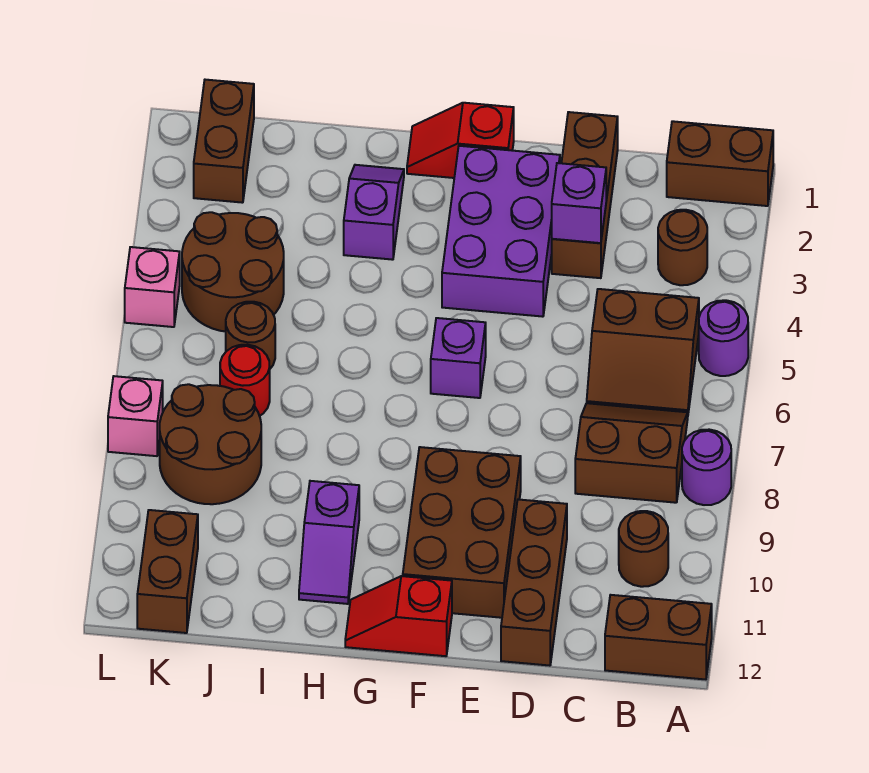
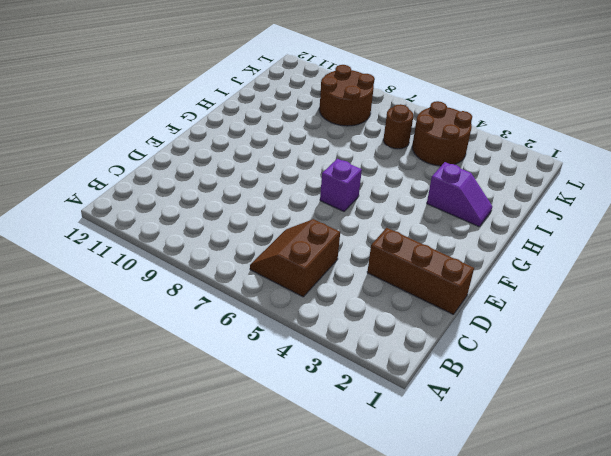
none -> brown 1x2 brick [667,121,773,206]
none -> purple 1x1 round brick [699,300,748,376]
none -> purple 1x1 round brick [682,430,731,505]

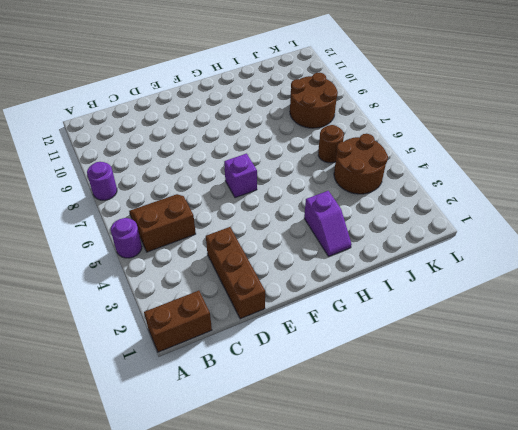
none -> brown 1x2 brick [605,595,712,679]
none -> brown 1x1 round brick [658,210,707,285]
none -> brown 2x2 slope [575,403,688,503]

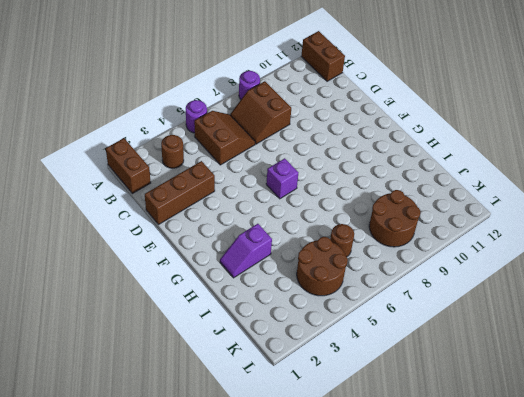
none -> brown 1x1 round brick [619,511,668,587]
none -> brown 1x3 brick [501,499,567,666]
none -> purple 2x3 brick [442,146,560,317]

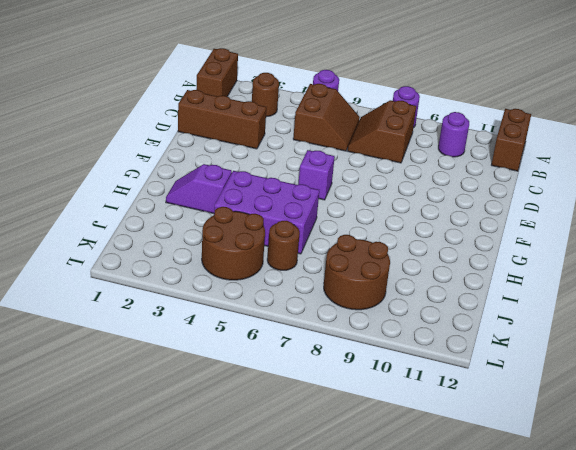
purple 1x1 round brick [438,112,469,157] -> brown 1x1 round brick [619,511,668,587]
purple 2x3 brick [214,171,319,254] -> purple 2x3 brick moved to [442,146,560,317]
none -> brown 1x3 brick [501,499,567,666]
none -> brown 2x3 brick [403,447,521,618]
none -> red 1x2 slope [407,103,514,178]

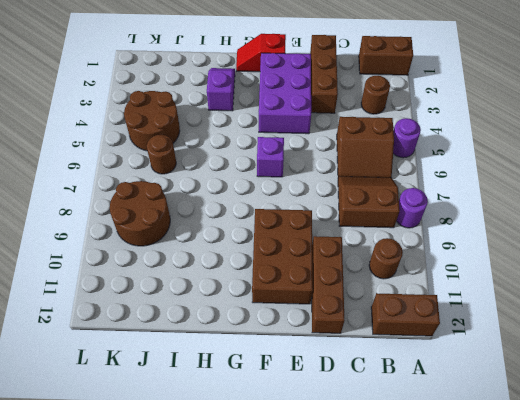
none -> red 1x2 slope [345,576,452,656]
none -> purple 1x2 slope [299,481,359,604]
none -> red 1x1 round brick [220,345,270,416]

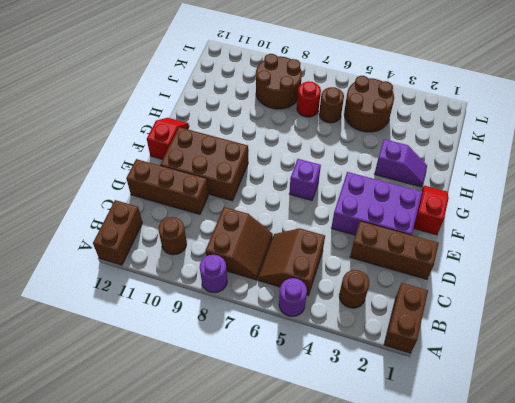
none -> purple 1x2 slope [299,481,359,604]
none -> brown 1x2 brick [194,80,254,203]
none -> brown 1x2 brick [137,510,198,633]

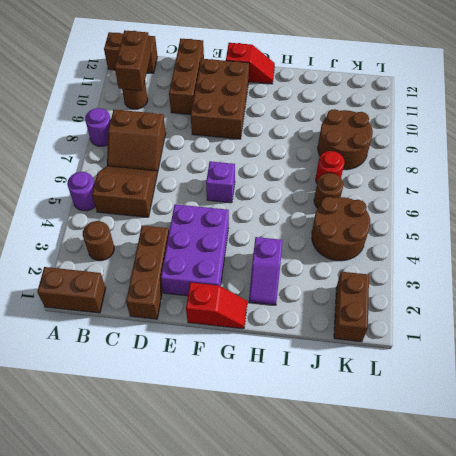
brown 1x2 brick [115,30,151,91] -> brown 1x2 brick moved to [137,510,198,633]
none -> purple 1x2 slope [299,481,359,604]
none -> pink 1x1 brick [125,247,180,327]
none -> pink 1x1 brick [108,376,163,456]

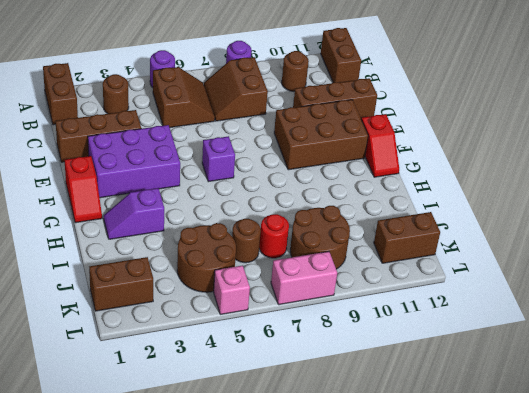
pink 1x2 brick [271,251,337,305] -> pink 1x1 brick [108,376,163,456]
none -> purple 1x2 slope [299,481,359,604]
none -> purple 1x1 brick [552,163,606,243]

